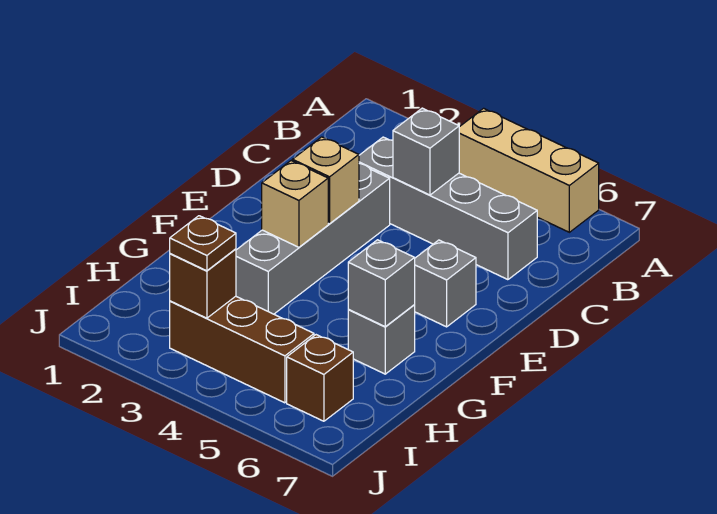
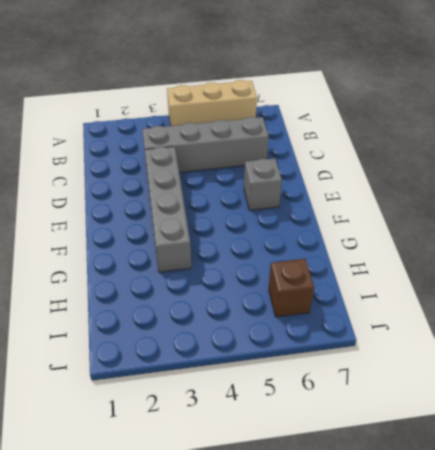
none -> grey 1x1 brick [348,305,415,374]
none -> brown 1x3 brick [170,296,314,403]
none -> grey 1x1 brick [393,108,459,195]

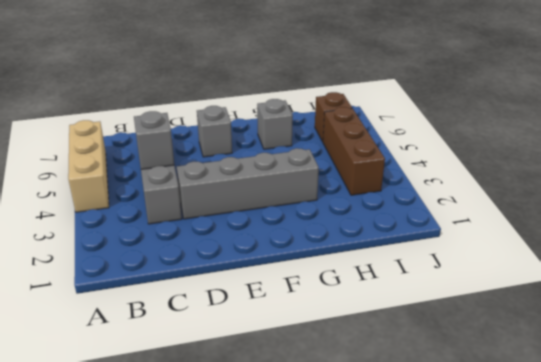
none -> tan 1x1 brick [292,137,359,224]
none -> tan 1x1 brick [262,161,328,247]
none -> grey 1x1 brick [348,240,415,326]

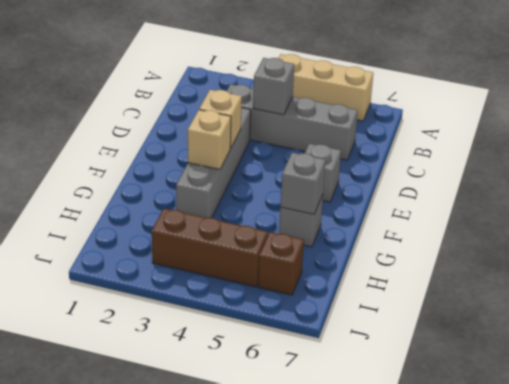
none -> brown 1x1 brick [170,249,236,318]
none -> brown 1x1 plate [170,216,236,271]

